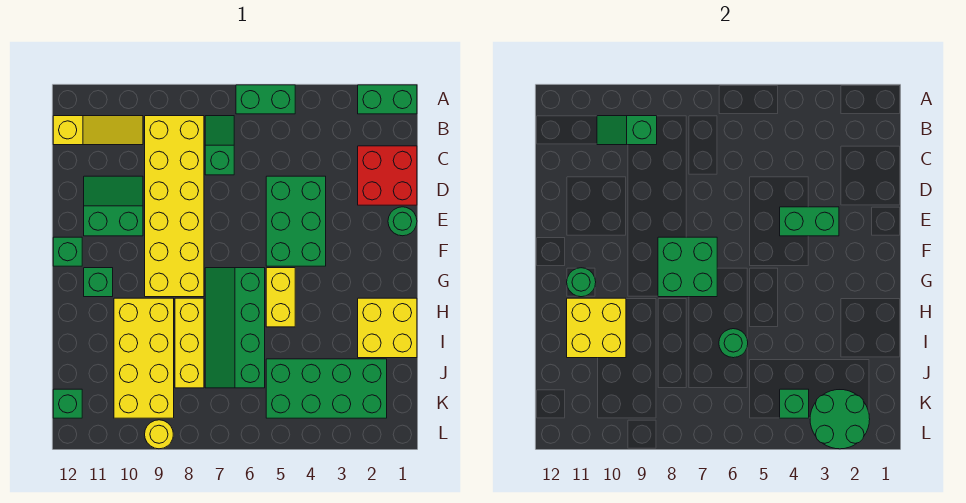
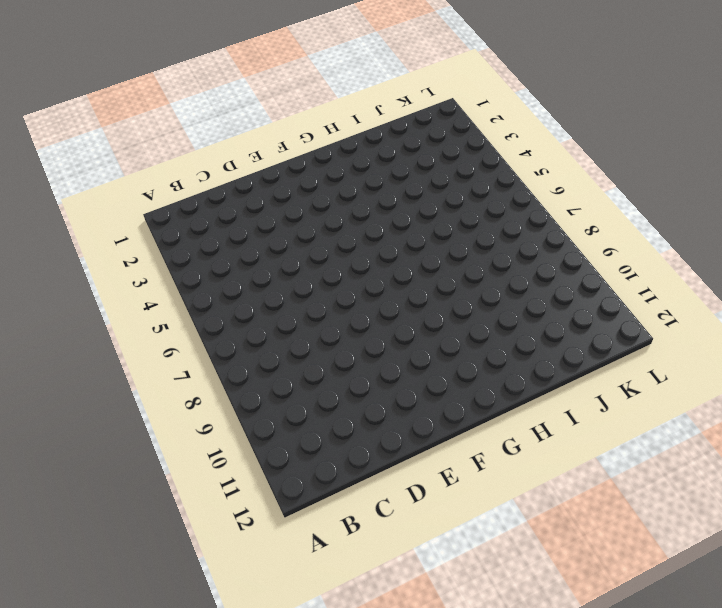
none -> green 1x2 brick [358,85,417,114]
none -> green 1x2 brick [236,85,295,114]
none -> green 1x2 slope [205,116,234,175]

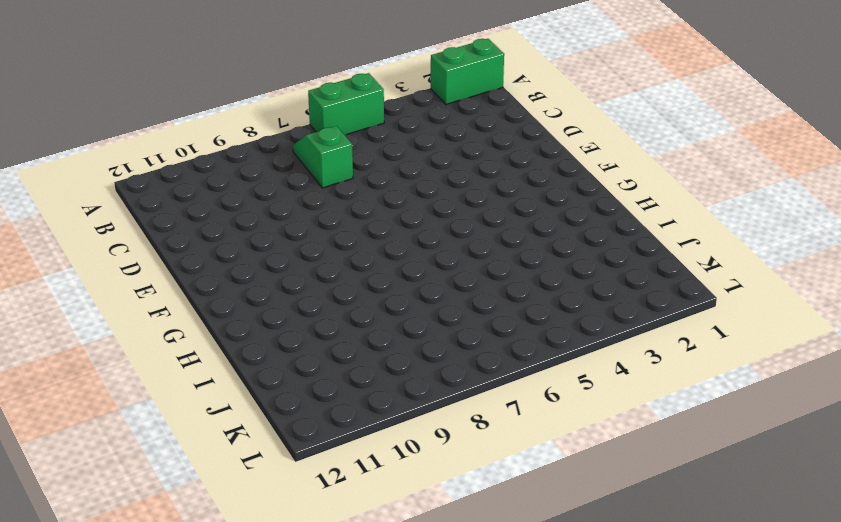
none -> yellow 2x6 brick [145,116,204,297]
none -> yellow 1x3 slope [53,116,143,145]
none -> red 2x2 brick [358,146,417,205]

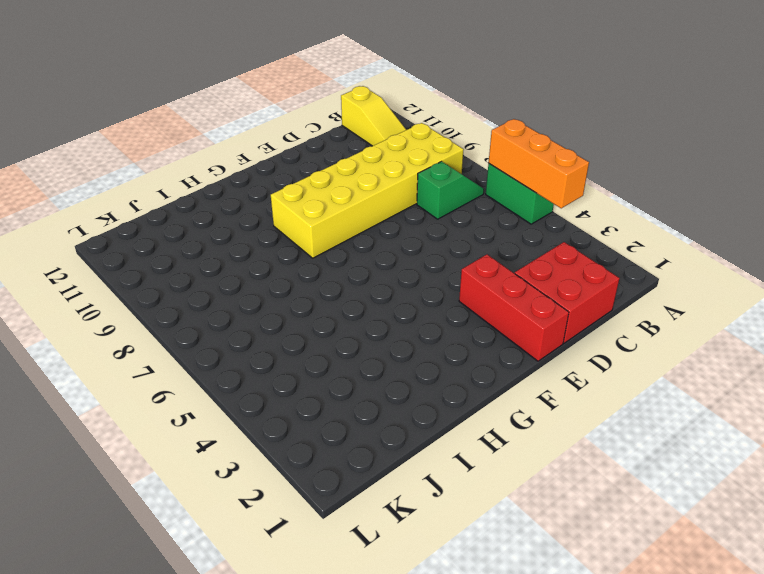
orange 1x3 brick [489,119,589,208] -> none
red 1x3 brick [459,254,569,361] -> green 1x1 round brick [388,207,417,236]
none -> green 1x2 brick [358,85,417,114]
none -> green 2x3 brick [266,176,326,266]
none -> green 2x2 slope [84,176,143,236]

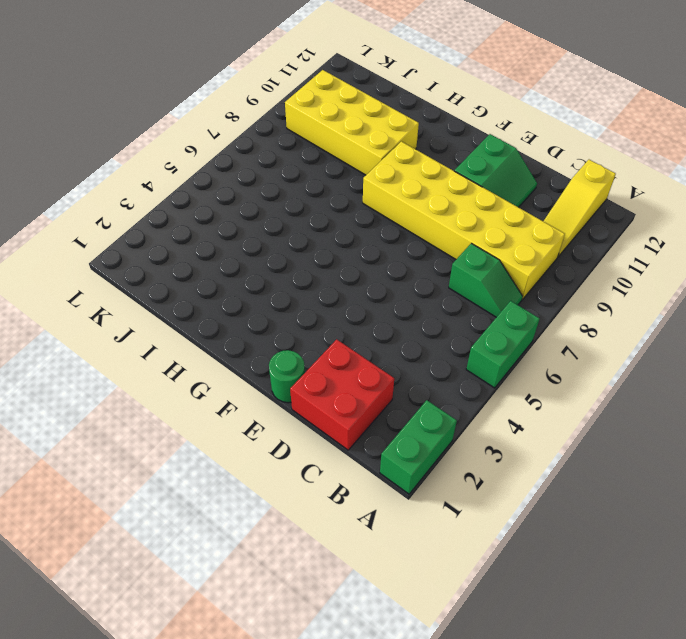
none -> green 2x3 brick [266,176,326,266]
none -> green 1x1 brick [53,237,82,266]
none -> yellow 1x2 brick [266,268,295,327]

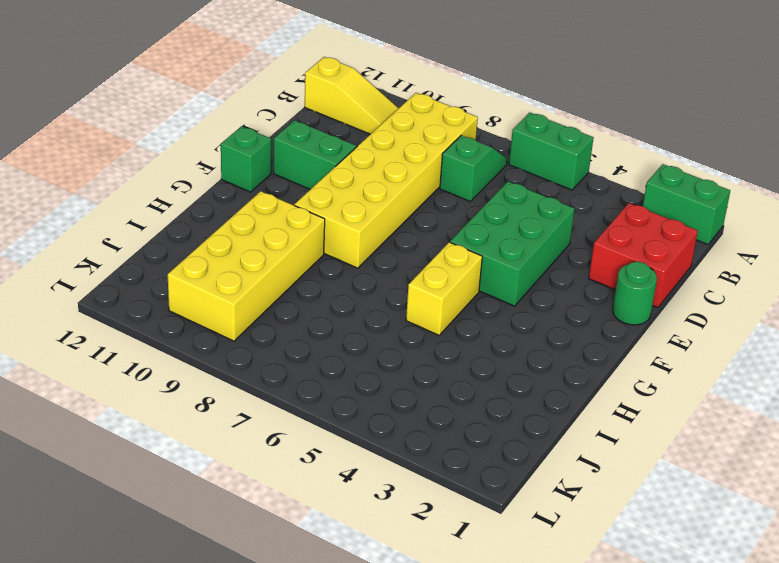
none -> green 2x4 slope [205,268,265,388]
none -> green 1x1 brick [84,268,113,297]
none -> yellow 2x2 brick [358,298,417,358]

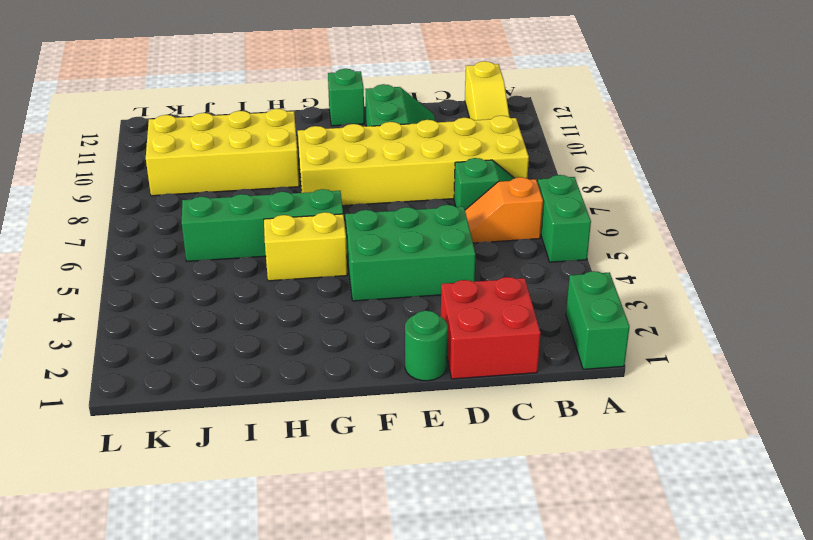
orange 1x2 slope [465,177,543,243] -> none
none -> green 1x1 brick [84,268,113,297]
none -> yellow 2x2 brick [358,298,417,358]
none -> yellow 1x3 brick [175,298,204,388]

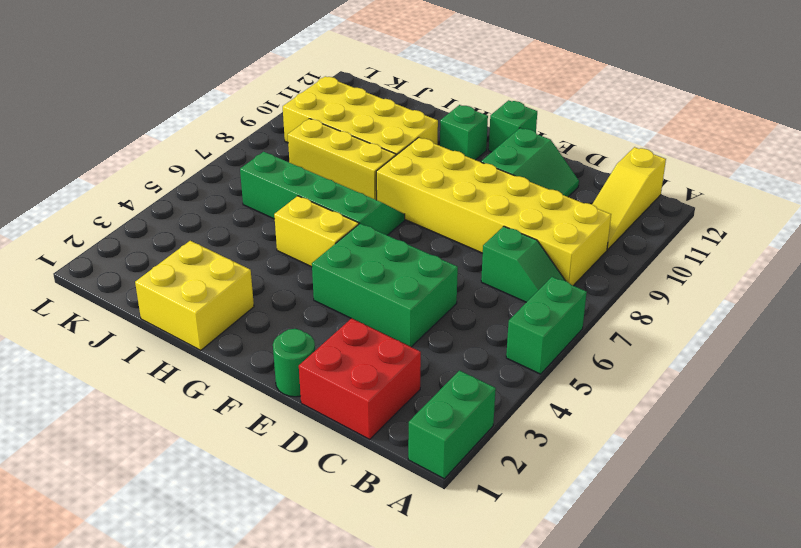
none -> green 2x4 brick [266,359,387,418]
none -> green 1x1 brick [53,389,82,418]
none -> yellow 1x1 round brick [145,420,173,449]

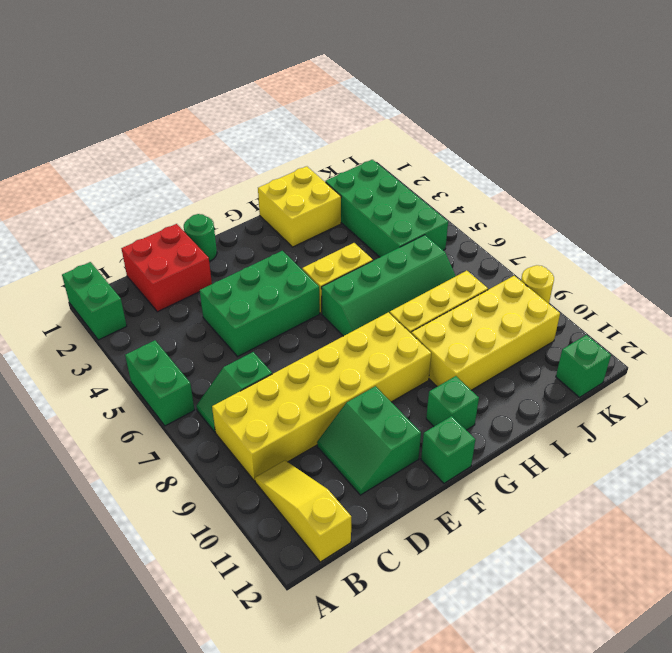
none -> green 1x2 slope [597,116,657,145]
none -> green 1x2 brick [780,207,839,236]
none -> green 2x2 brick [658,237,717,297]

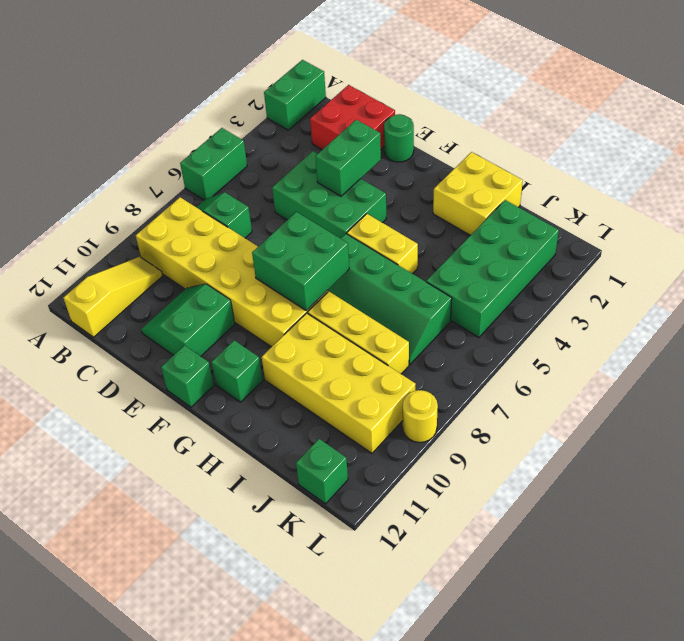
none -> green 1x2 slope [597,116,657,145]
none -> green 1x1 round brick [567,268,596,297]
none -> yellow 2x2 brick [567,298,626,358]

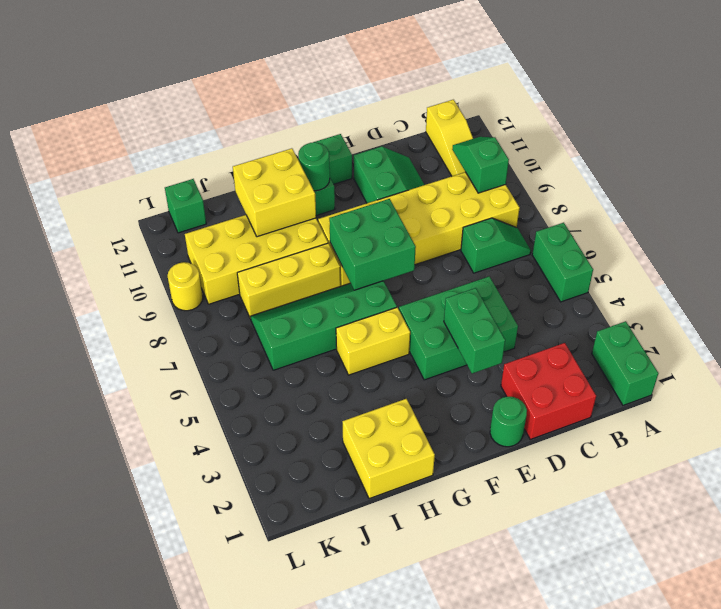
none -> green 2x4 brick [266,359,387,418]
none -> green 1x1 round brick [719,329,748,358]
none -> green 2x2 round brick [810,390,870,449]

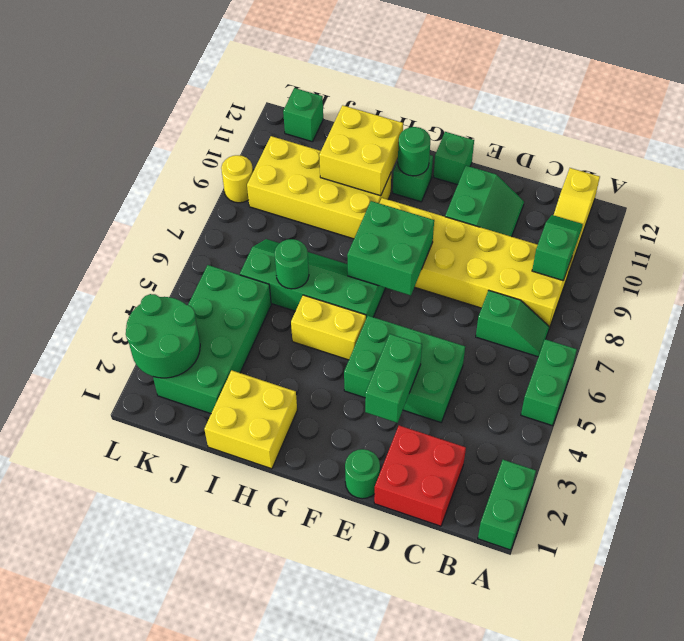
none -> yellow 1x3 brick [175,298,204,388]
none -> green 1x1 brick [780,389,809,418]

